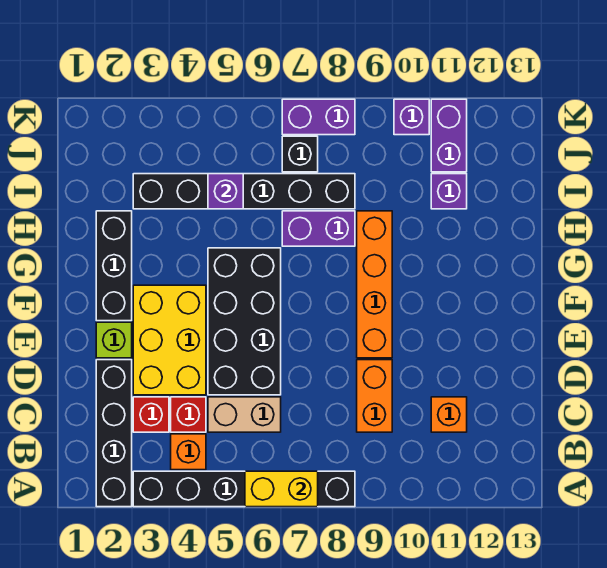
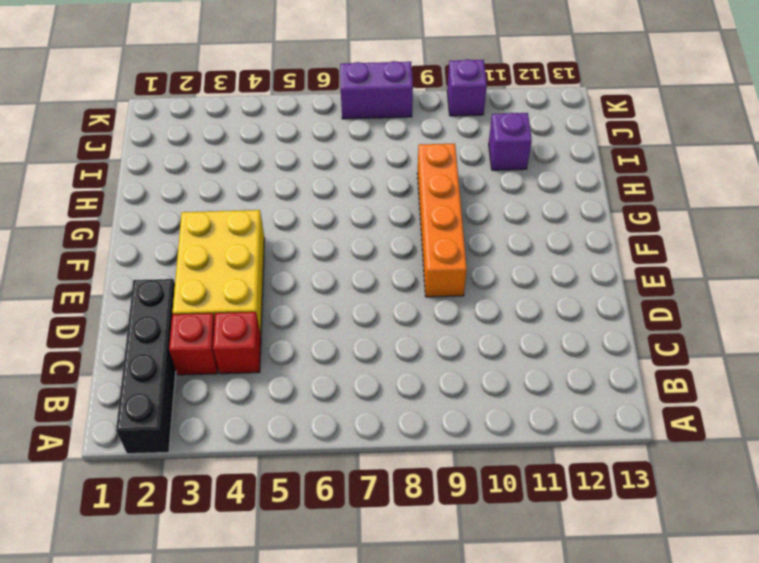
none -> black 1x6 brick [133,471,355,507]
none -> orange 1x1 brick [171,434,206,470]
none -> tan 1x2 brick [208,397,281,432]

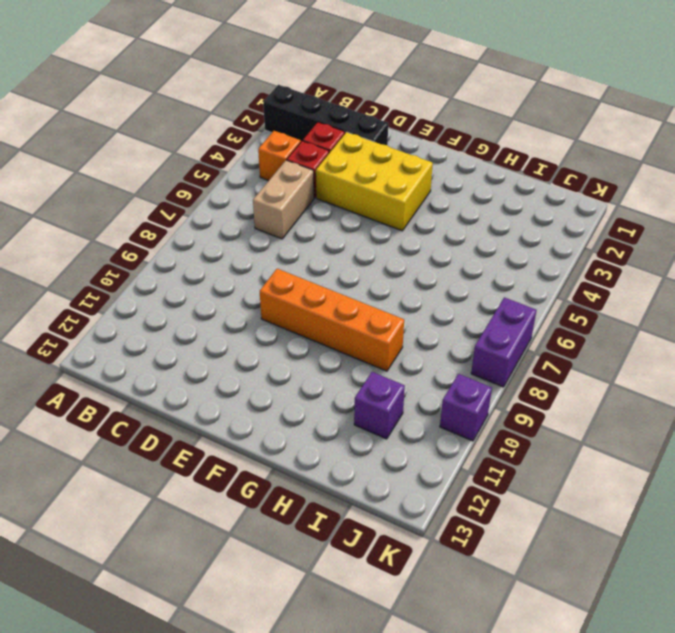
none -> black 1x6 brick [133,471,355,507]
none -> orange 1x2 brick [357,360,392,432]
none -> orange 1x1 brick [431,397,467,432]

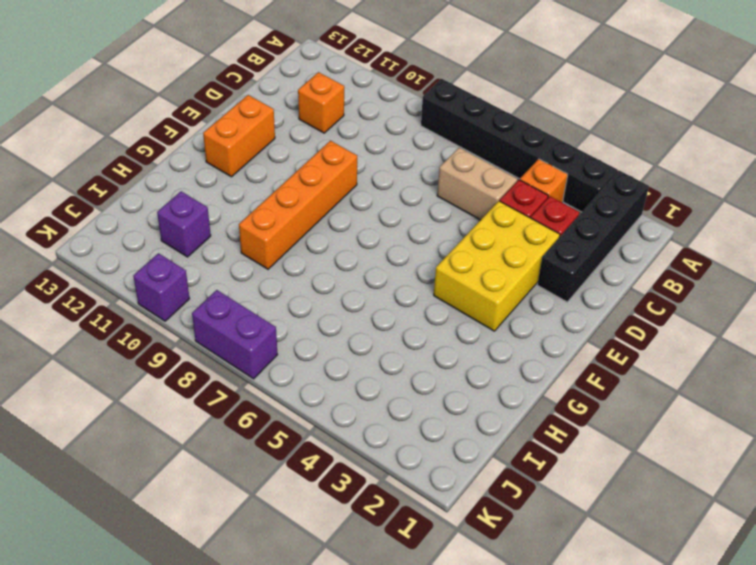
orange 1x2 brick [203,95,275,177] -> orange 1x2 brick moved to [357,360,392,432]
none -> black 2x4 brick [208,248,281,395]
none -> lime 1x1 brick [96,322,132,358]
none -> black 1x3 brick [96,211,132,321]

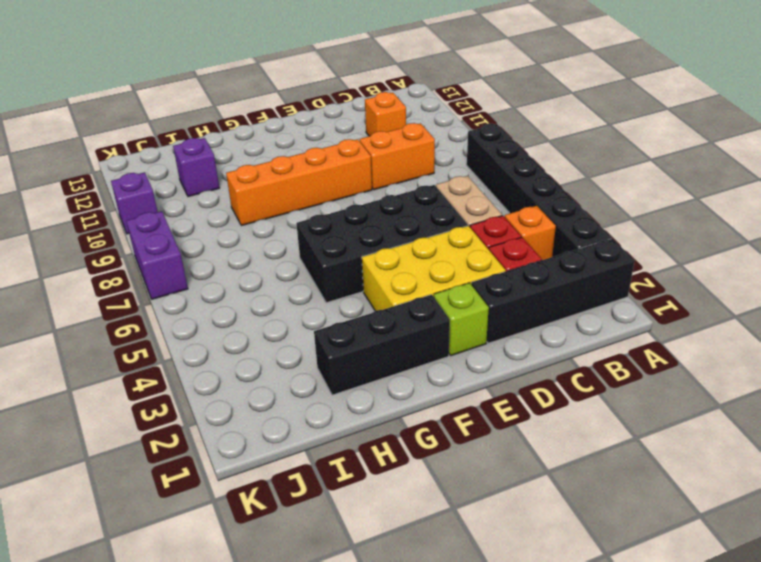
none -> purple 1x2 brick [282,211,355,246]
none -> black 1x6 brick [133,174,355,209]
none -> black 1x1 brick [282,136,318,172]

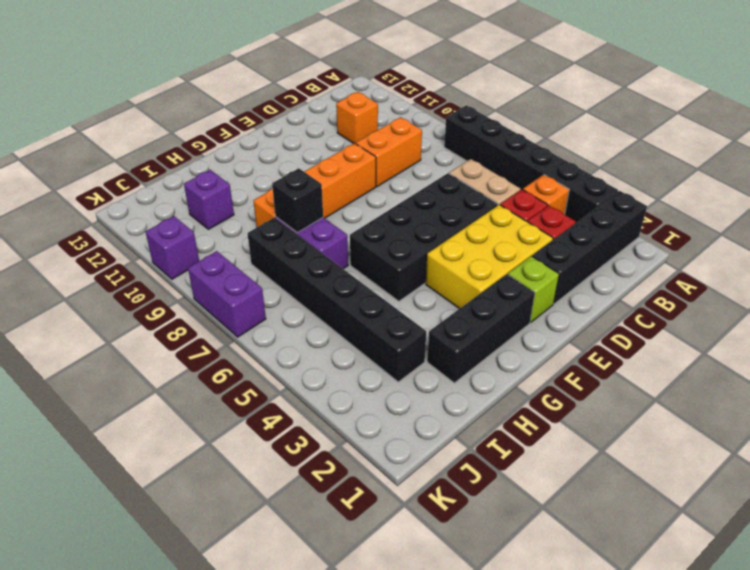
black 1x1 brick [272,169,323,232] -> black 1x1 brick moved to [282,136,318,172]
none -> purple 1x2 brick [431,99,467,172]
none -> yellow 1x2 brick [245,471,318,507]
none -> purple 1x1 brick [208,174,243,209]

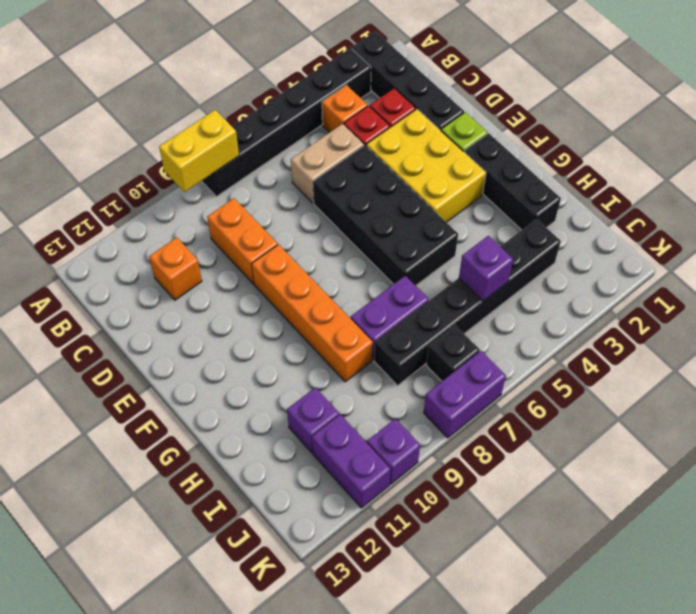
yellow 1x2 brick [159,110,239,192] -> yellow 1x2 brick moved to [245,471,318,507]

